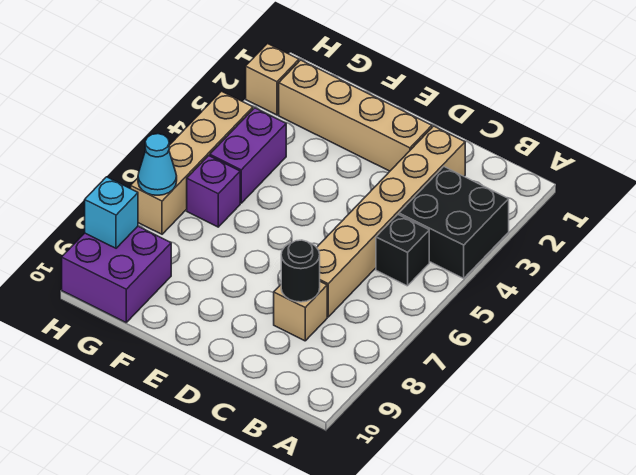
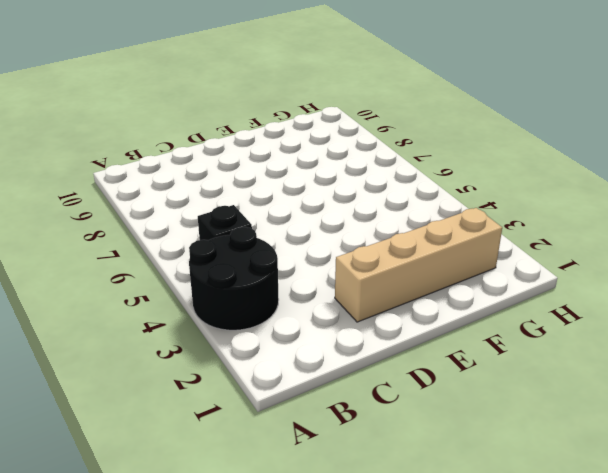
black 2x2 round brick [189,227,279,330] -> black 2x2 brick [399,167,509,278]
none -> tan 1x6 brick [317,126,465,317]
none -> tan 1x1 brick [274,282,327,341]
none -> purple 1x2 brick [210,108,286,203]

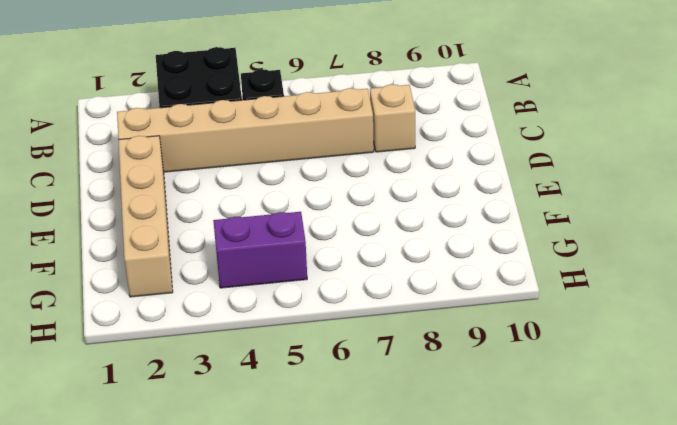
none -> purple 1x1 brick [187,156,240,227]
none -> purple 2x2 brick [62,226,171,322]
none -> tan 1x1 brick [246,44,299,115]

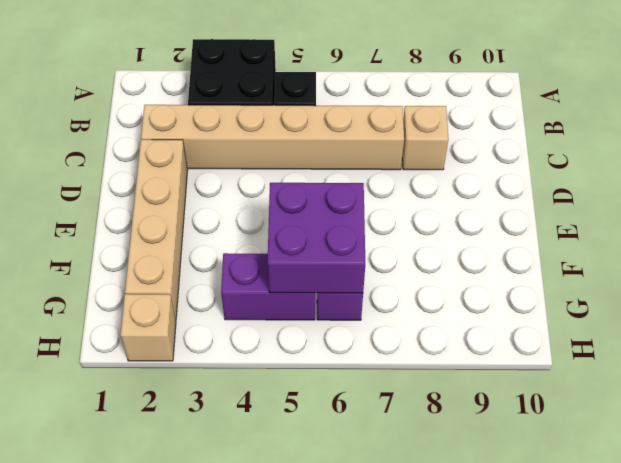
purple 2x2 brick [267,183,365,293] -> purple 2x2 brick moved to [62,226,171,322]
none -> tan 1x4 brick [131,91,253,234]
none -> black 1x1 round brick [281,240,320,302]
none -> cyan 1x1 cone [138,134,177,195]

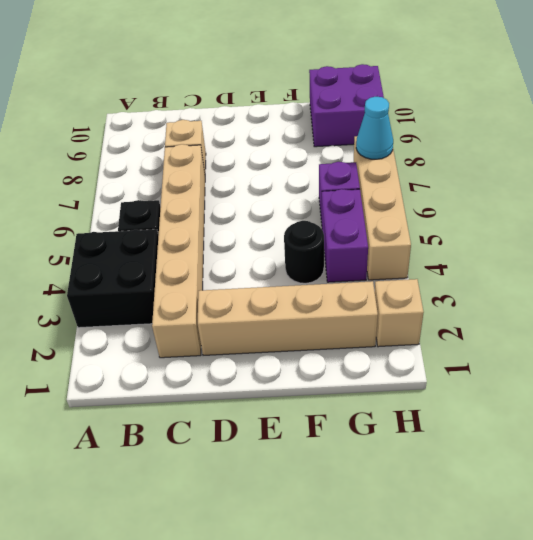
black 1x1 round brick [284,221,324,283] -> black 1x1 round brick moved to [281,240,320,302]
none -> cyan 1x1 brick [85,177,138,248]

